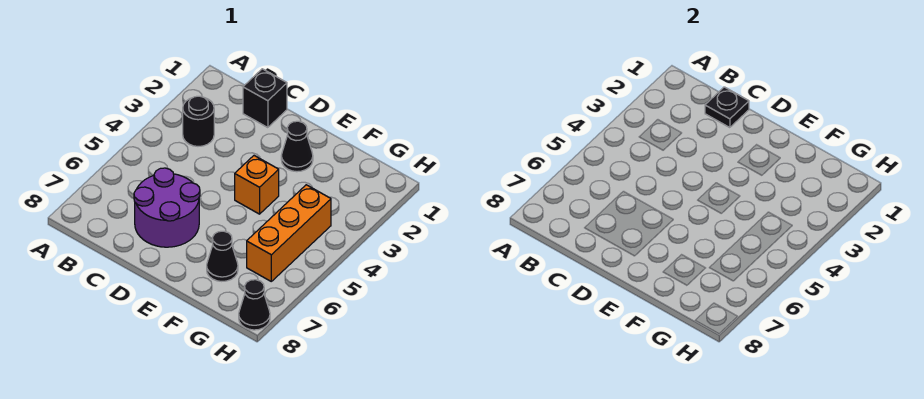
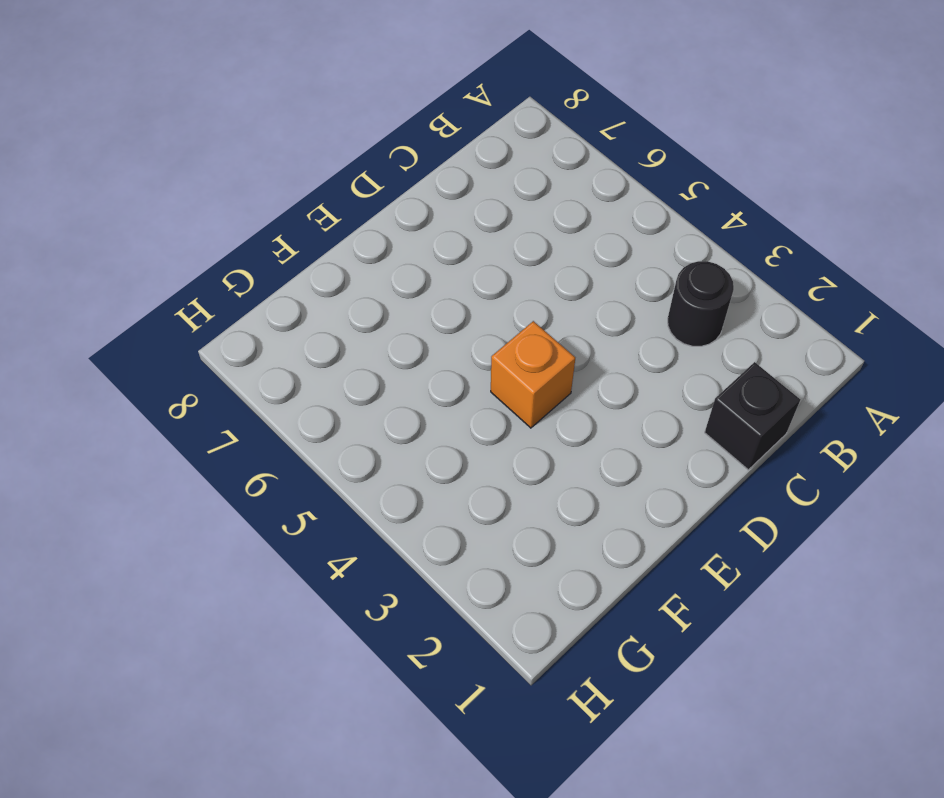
none -> purple 2x2 round brick [134,168,200,247]
none -> black 1x1 cone [281,121,313,172]

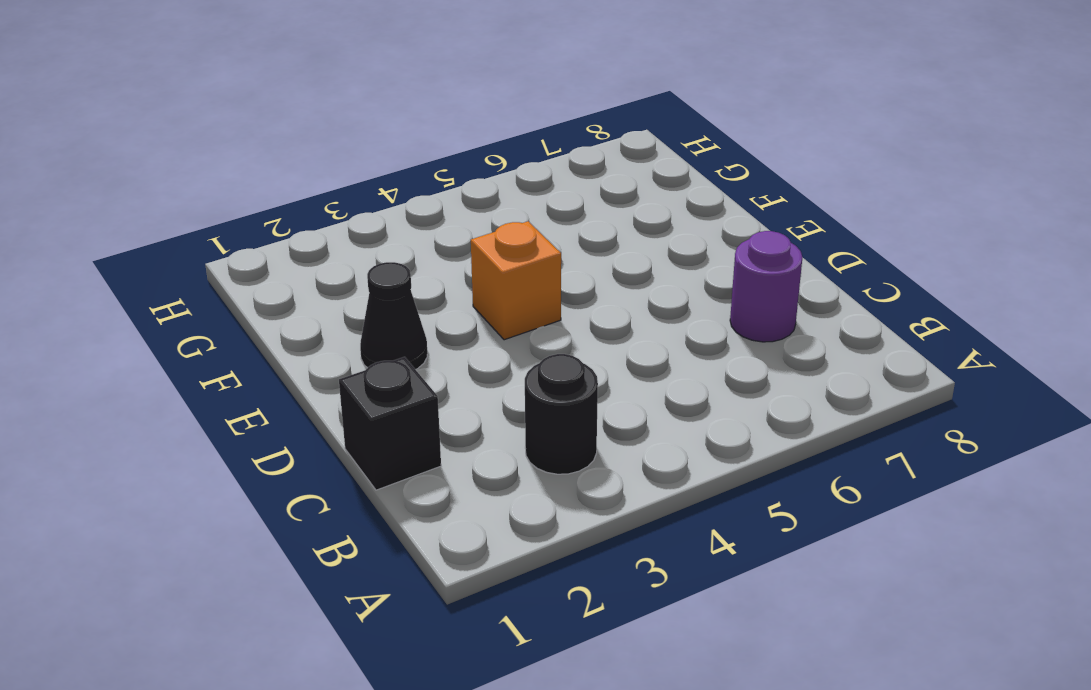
purple 1x1 round brick [730,231,803,342] -> purple 2x2 round brick [134,168,200,247]
none -> black 1x1 cone [207,231,238,281]
none -> orange 1x3 brick [247,185,331,281]

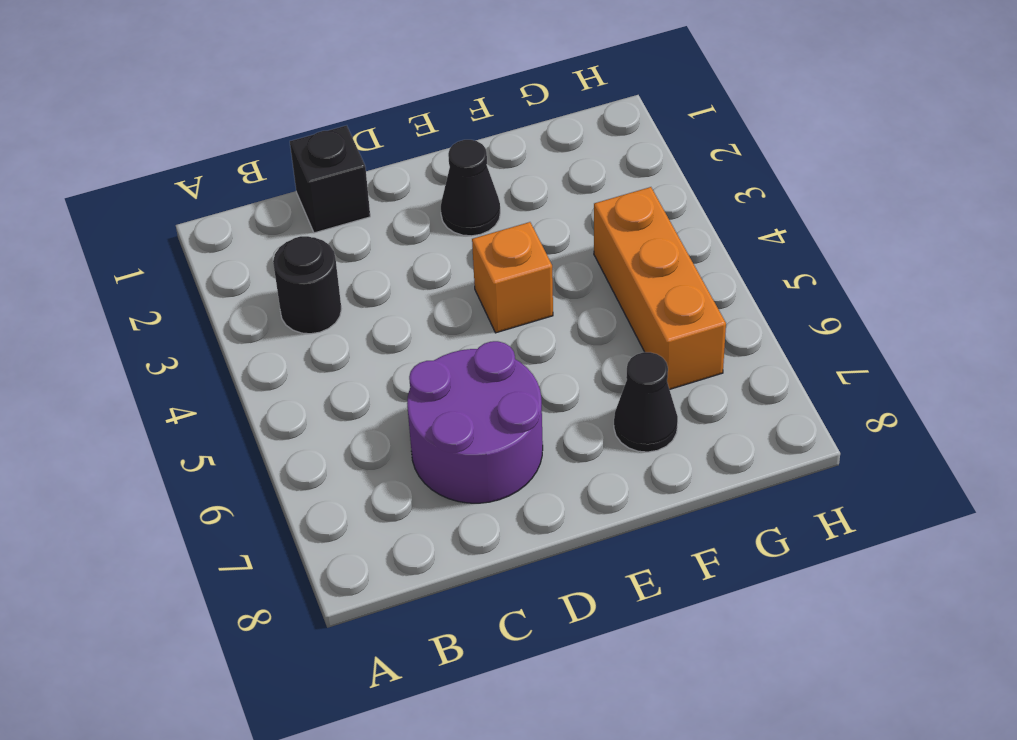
none -> black 1x1 cone [239,280,270,330]
none -> black 1x1 plate [705,87,749,128]

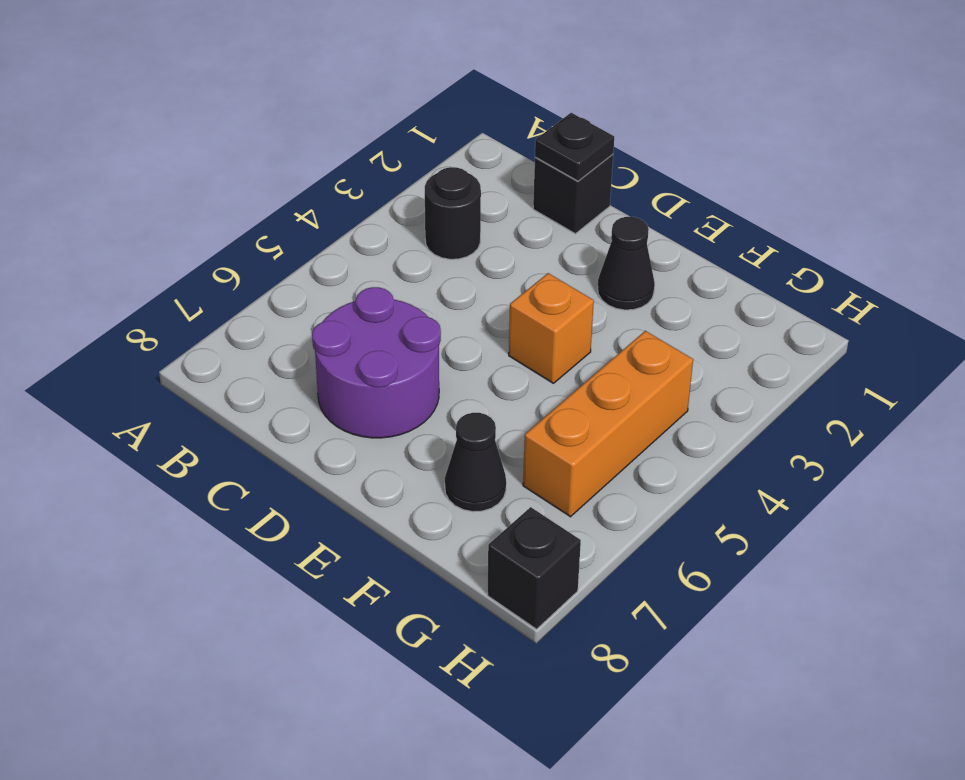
black 1x1 brick [488,507,581,629] -> black 1x1 cone [239,280,270,330]

